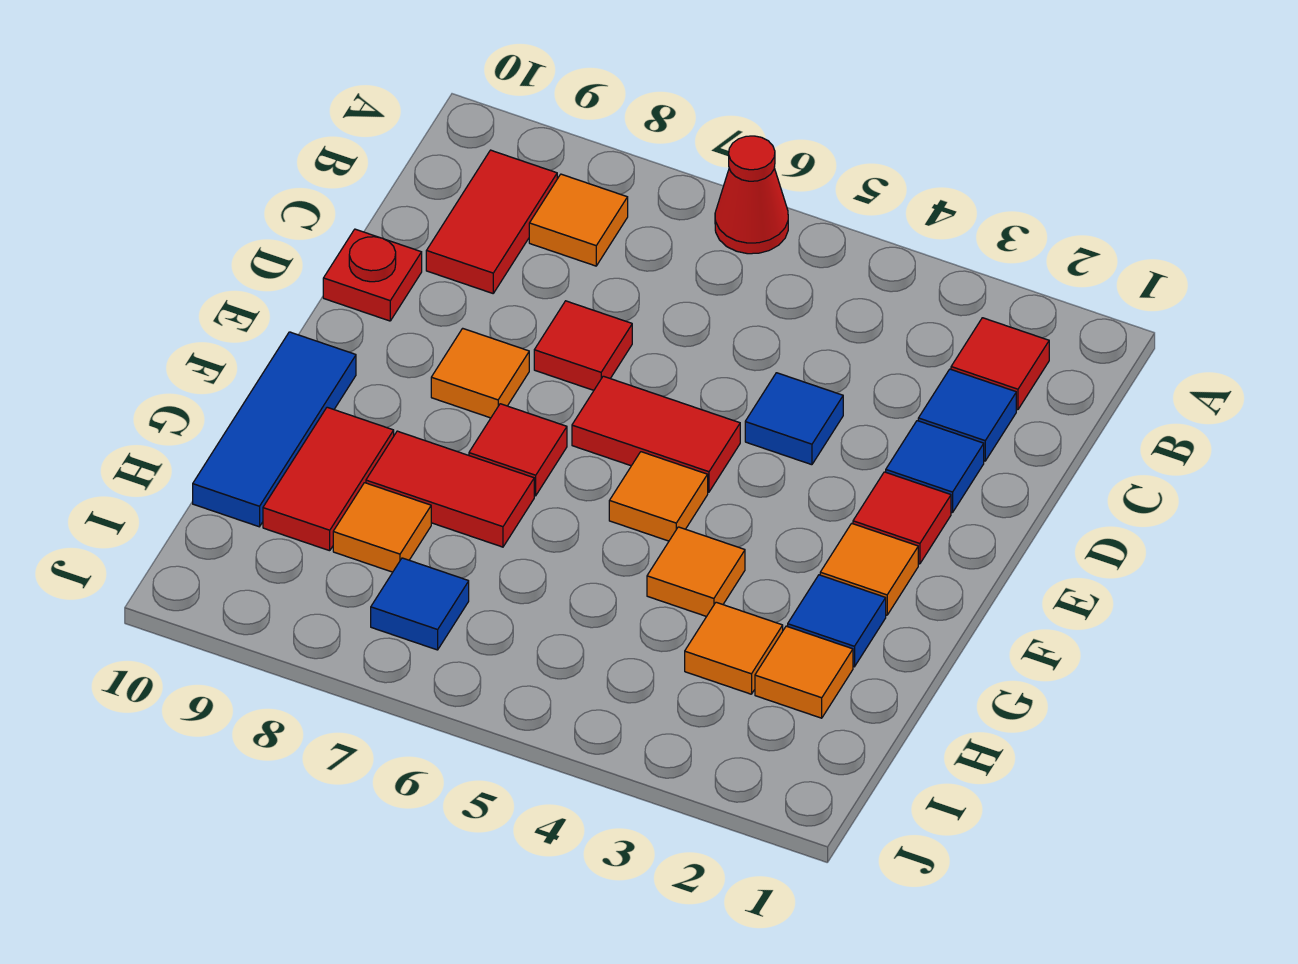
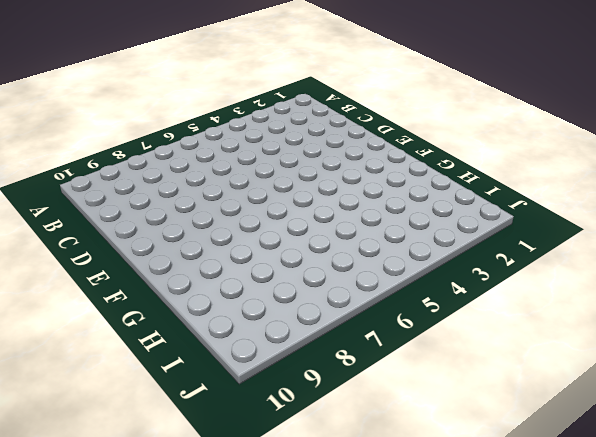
none -> red 1x1 cone [715,136,788,254]
none -> red 1x1 tile [951,318,1049,410]
none -> orange 1x1 tile [529,174,628,266]

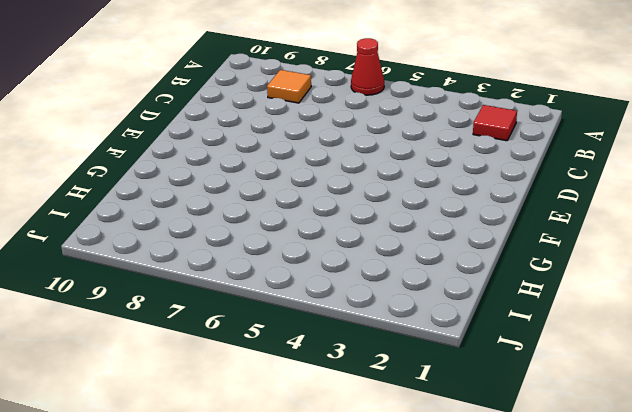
none -> red 1x2 tile [426,150,557,293]
none -> blue 1x1 tile [918,369,1016,461]
none -> blue 1x1 tile [886,421,984,513]

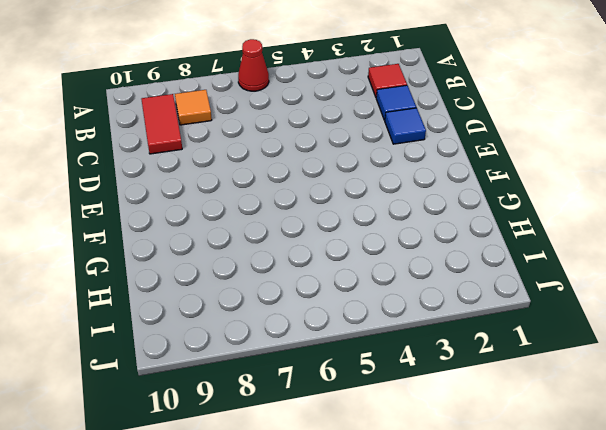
none -> blue 1x1 tile [745,373,843,465]
none -> red 1x1 tile [534,301,632,390]
none -> red 1x1 plate [323,229,422,321]

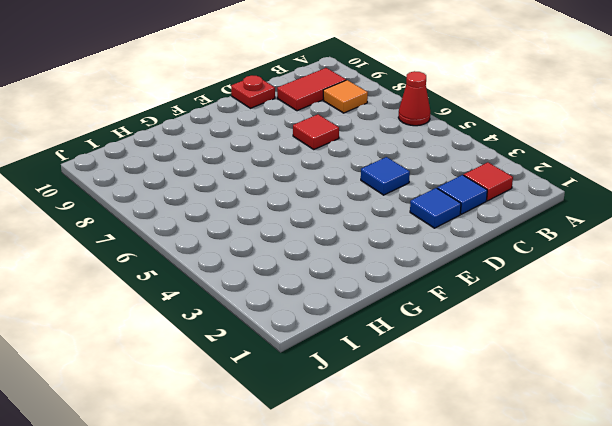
none -> red 1x1 tile [853,472,951,564]
none -> red 1x2 tile [572,376,740,492]
none -> orange 1x1 tile [431,328,529,418]

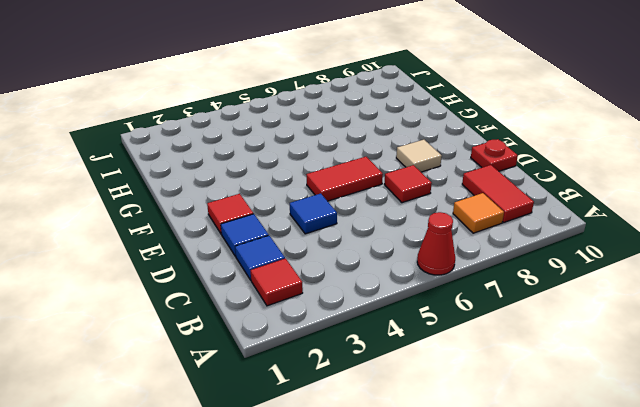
tan 1x1 tile [396,140,442,172] -> orange 1x1 tile [431,328,529,418]
none -> orange 1x1 tile [820,523,918,615]
none -> orange 1x1 tile [609,452,708,541]
none -> red 1x1 tile [469,404,567,496]

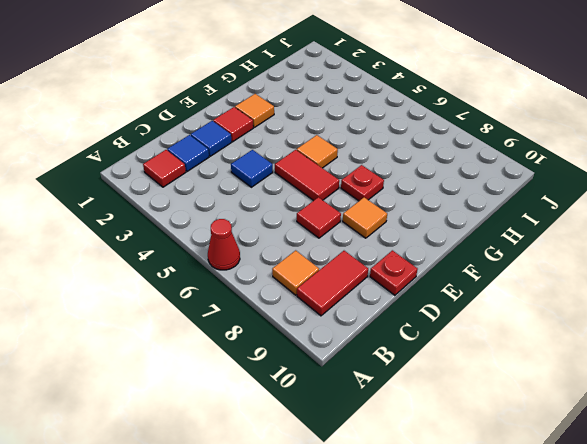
red 1x1 plate [341,165,384,201] -> red 1x1 tile [469,404,567,496]
none -> blue 1x3 tile [193,332,356,527]
none -> blue 1x1 tile [788,575,886,667]
none -> orange 1x1 tile [647,527,745,617]

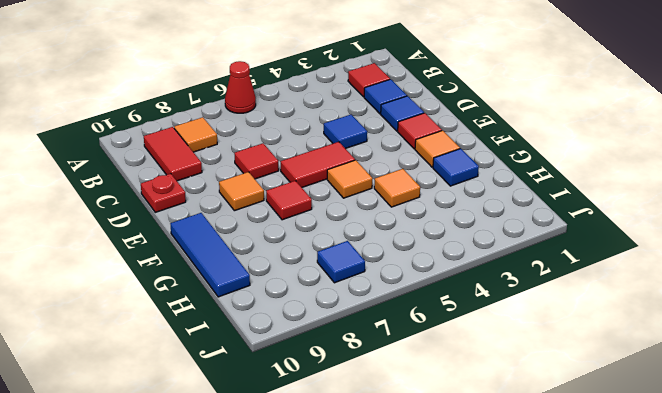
none -> red 1x2 tile [366,431,534,547]
none -> red 1x2 tile [263,407,394,551]
none -> orange 1x1 tile [755,626,853,718]

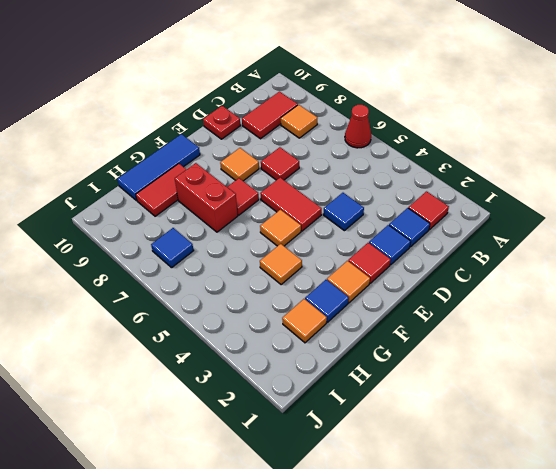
red 1x2 brick [175,163,238,232] -> red 1x2 tile [366,431,534,547]
none -> orange 1x1 tile [685,602,783,694]
none -> orange 1x1 tile [333,483,431,572]

